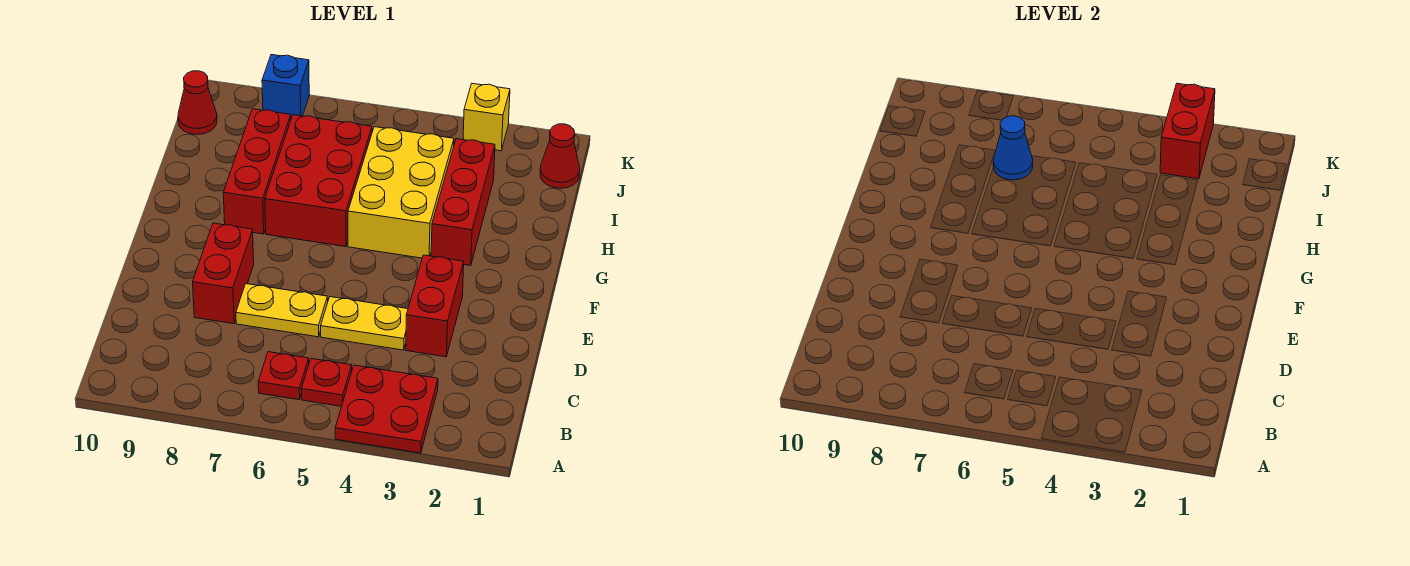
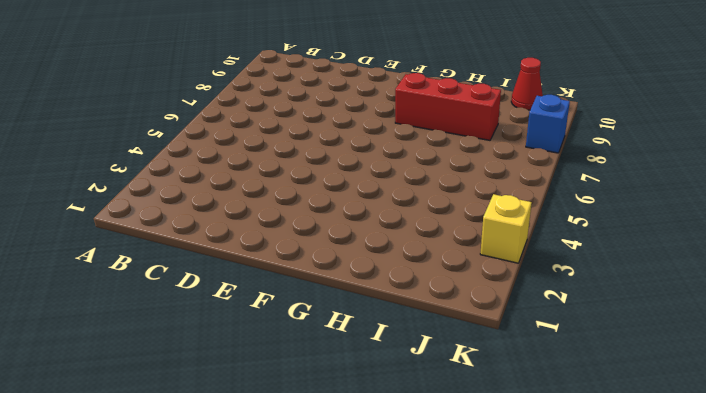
none -> red 2x2 plate [335,365,438,453]
none -> red 1x1 plate [301,358,352,406]
none -> red 1x1 plate [258,352,309,400]

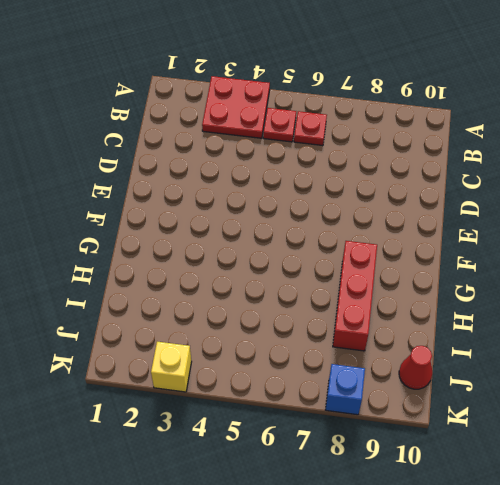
none -> red 1x2 brick [406,255,464,357]
none -> yellow 1x2 plate [321,297,408,350]
none -> yellow 1x2 plate [236,284,328,337]

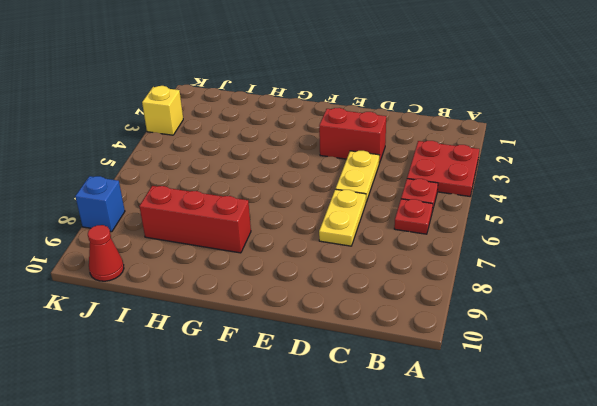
none -> red 1x2 brick [193,223,254,324]
none -> red 1x3 brick [431,139,495,266]
none -> yellow 2x3 brick [348,127,454,258]

